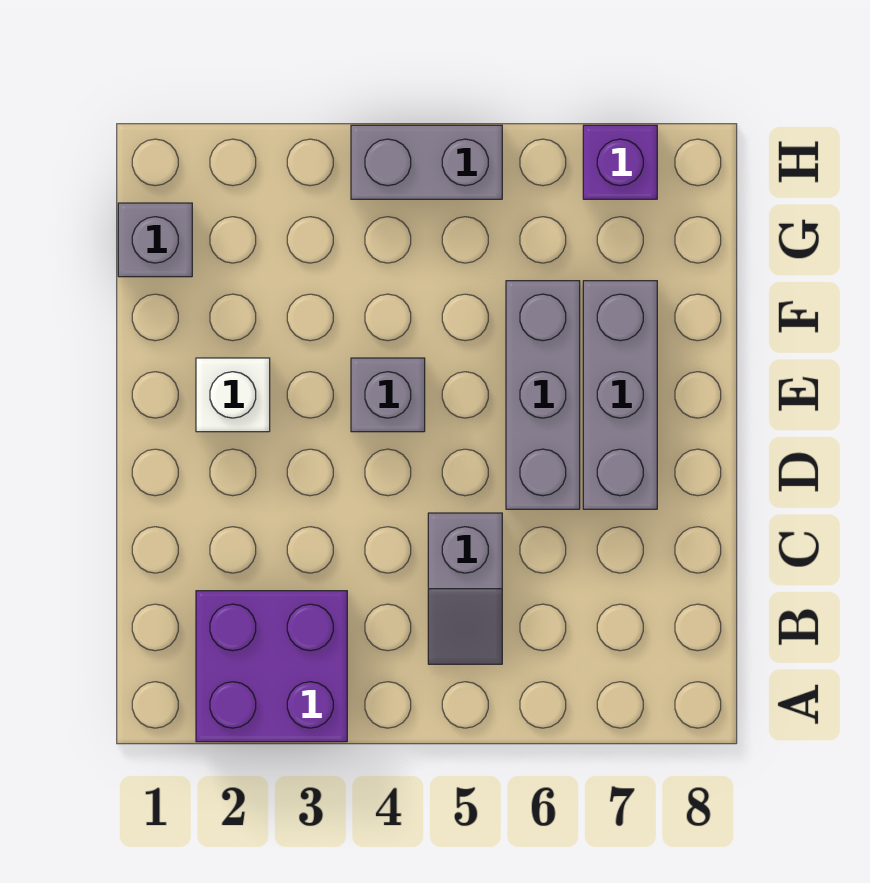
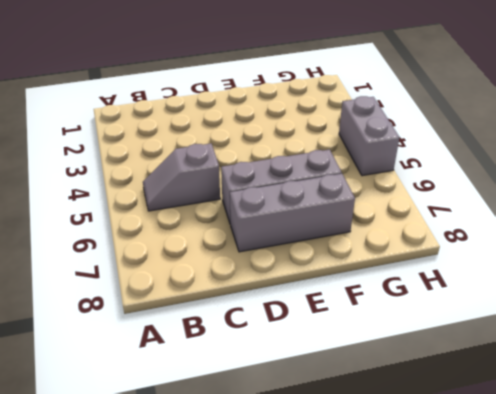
none -> purple 2x2 brick [196,591,347,742]
none -> white 1x1 brick [196,358,270,432]

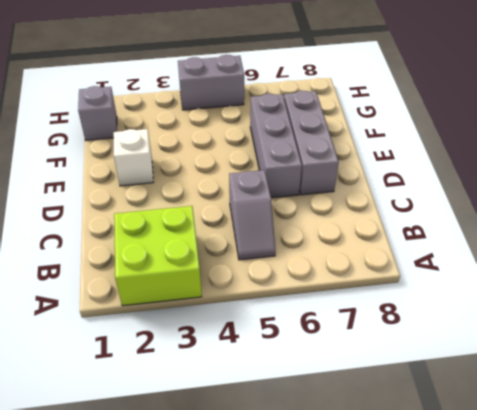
lime 2x2 brick [114,206,202,306] -> purple 2x2 brick [196,591,347,742]
none -> grey 1x1 brick [351,358,425,432]
none -> purple 1x1 brick [583,125,657,199]

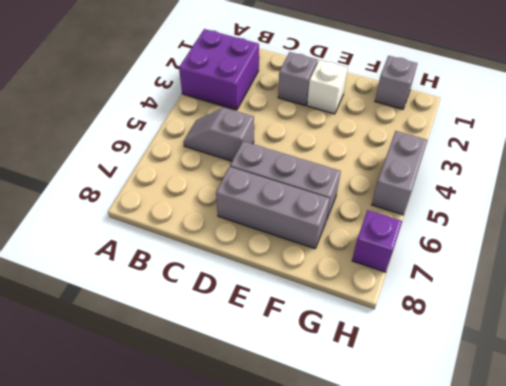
grey 1x1 brick [278,52,318,105] -> grey 1x1 brick moved to [351,358,425,432]

